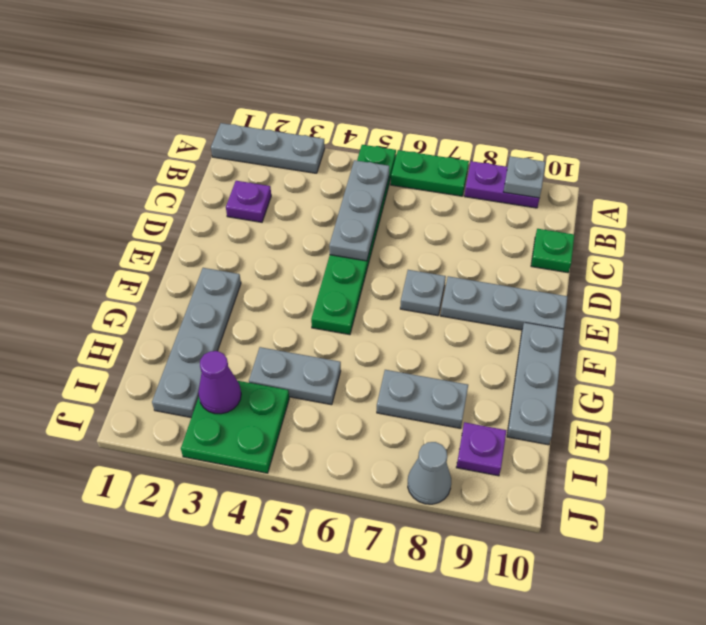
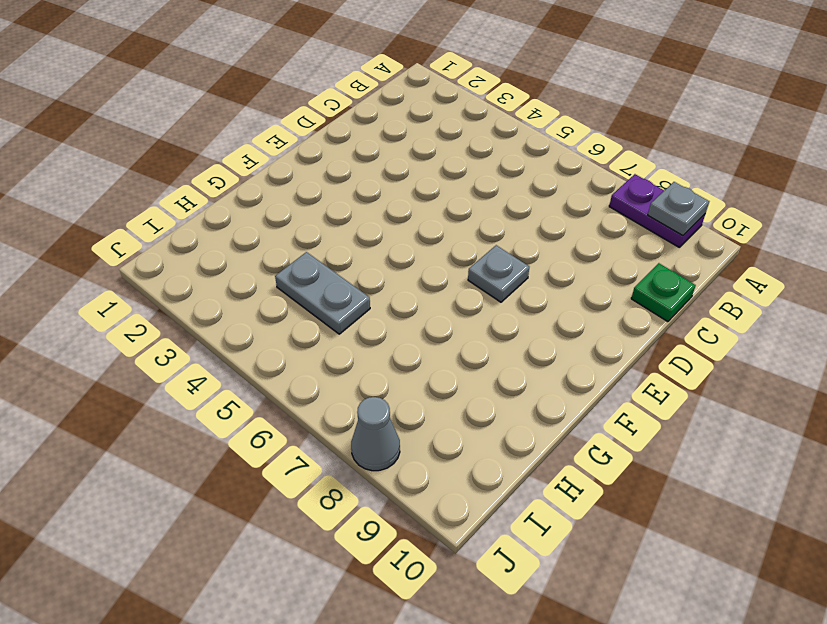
none -> grey 1x3 plate [211,123,325,173]
none -> green 1x6 plate [311,145,396,335]
none -> green 1x2 plate [391,150,469,196]

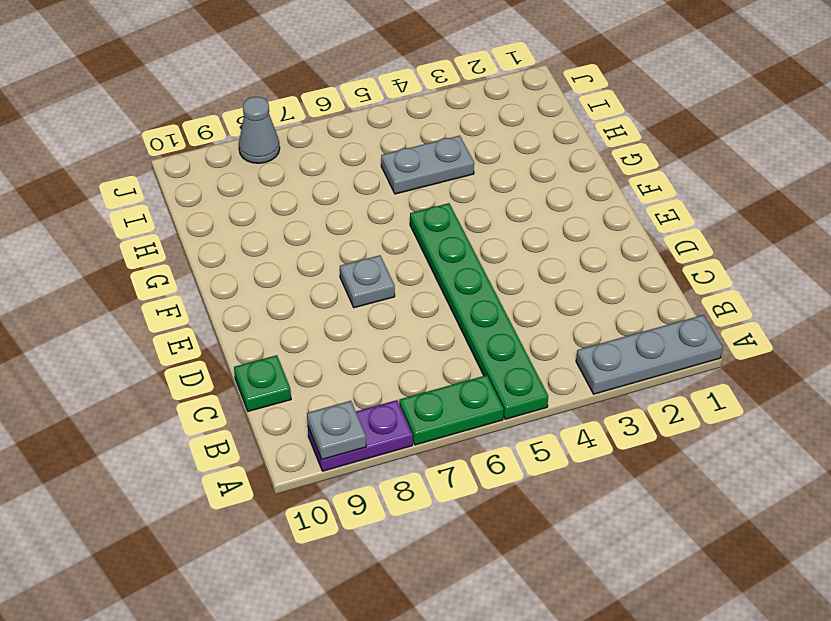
none -> purple 1x1 plate [226,181,271,222]
none -> grey 1x3 plate [441,276,567,330]
none -> grey 1x4 plate [152,268,241,418]

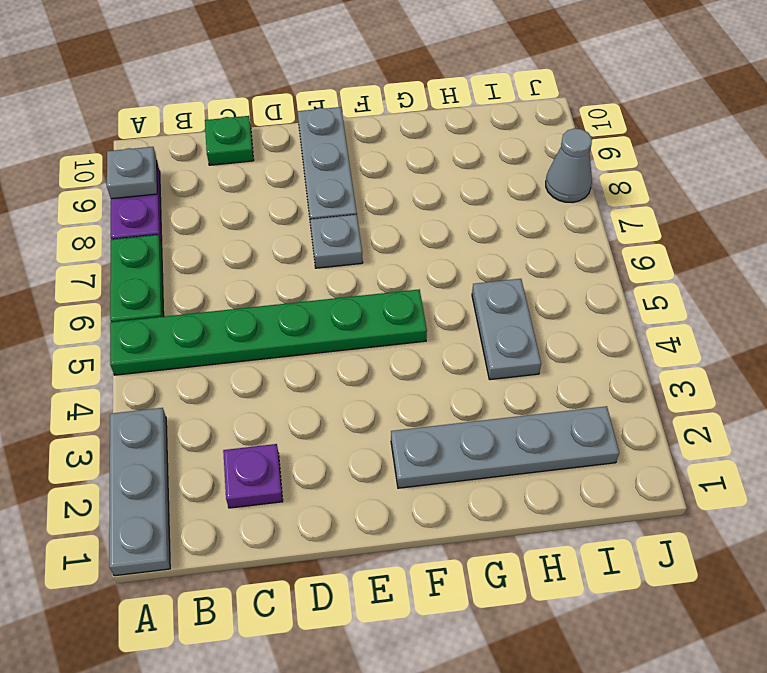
none -> grey 1x3 plate [507,323,564,445]
none -> grey 1x2 plate [377,370,468,428]
none -> green 2x2 plate [181,381,289,473]

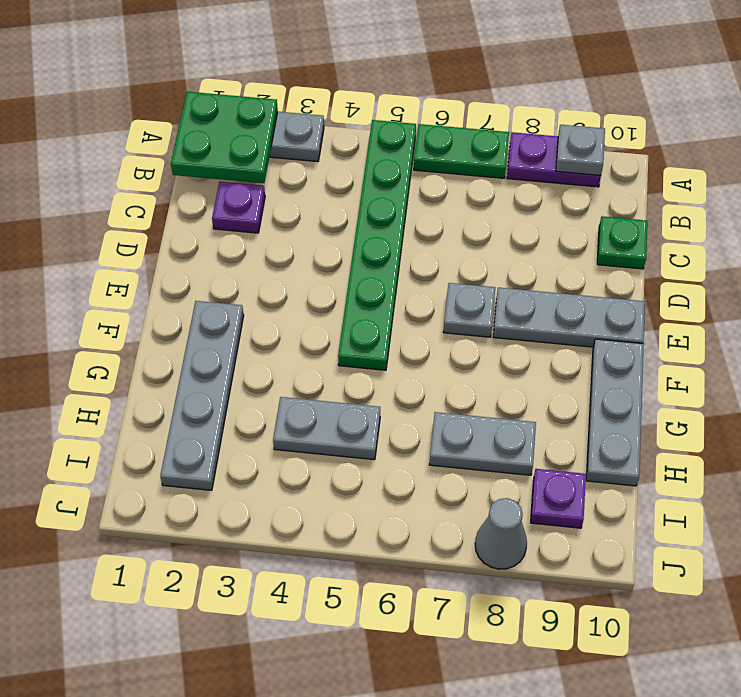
green 2x2 plate [171,92,278,183] -> green 2x2 plate moved to [181,381,289,473]
none -> grey 1x3 plate [329,160,389,261]
none -> purple 1x1 cone [198,351,241,414]

